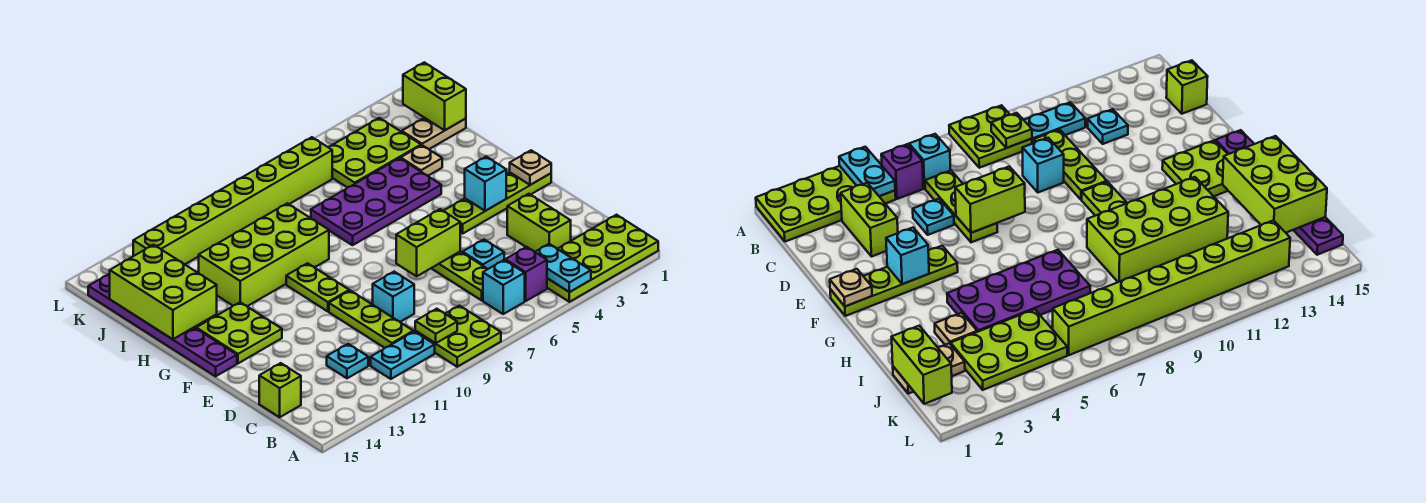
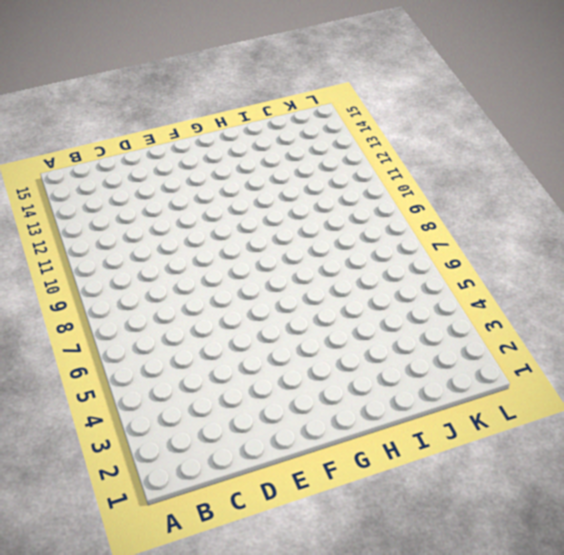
none -> lime 2x4 plate [547,215,658,302]
none -> lime 2x2 plate [415,306,501,367]
none -> purple 1x1 brick [505,247,547,301]

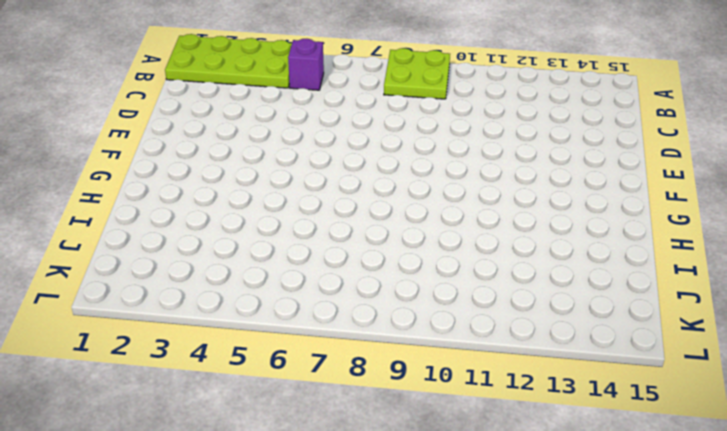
none -> cyan 1x1 brick [483,260,525,314]
none -> cyan 1x2 plate [371,332,435,379]
none -> lime 1x2 brick [507,194,571,252]

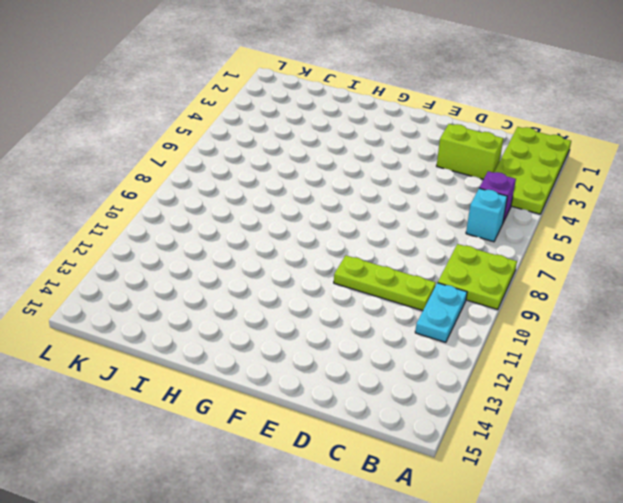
none -> lime 1x3 plate [431,252,487,300]
none -> cyan 1x1 plate [327,344,368,378]
none -> lime 1x1 brick [259,363,301,417]

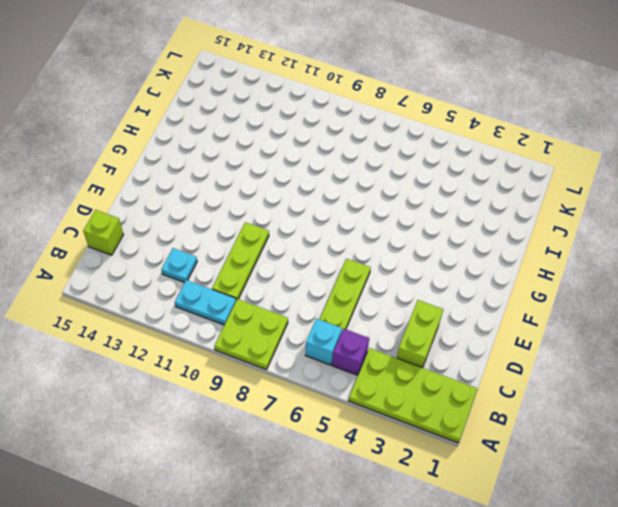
none -> cyan 1x1 plate [463,240,504,269]
none -> cyan 1x1 brick [373,272,414,322]
none -> lime 1x4 plate [444,173,551,234]

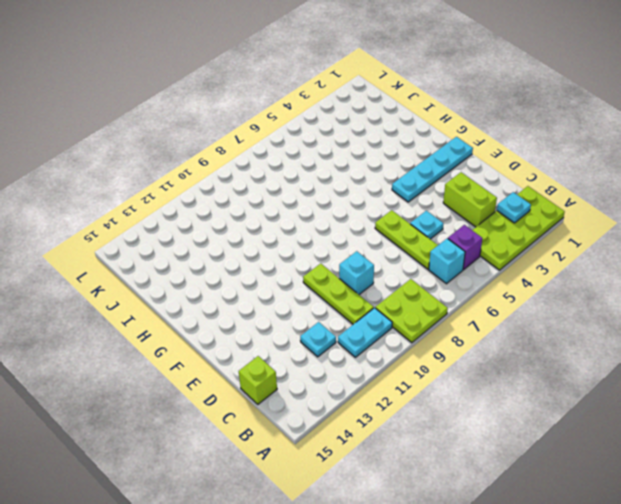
cyan 1x1 plate [497,192,531,223] -> none
cyan 1x4 plate [392,137,473,202] -> lime 1x4 plate [444,173,551,234]
none -> lime 1x2 plate [286,263,349,311]
none -> lime 2x2 plate [196,302,282,363]
none -> purple 1x6 plate [88,274,237,376]

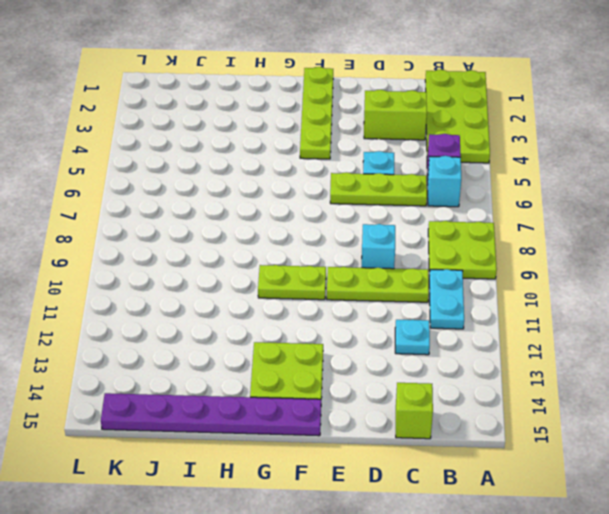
none -> purple 2x4 plate [311,158,441,245]
none -> lime 2x4 brick [199,203,329,306]
none -> tan 1x1 plate [401,145,442,176]

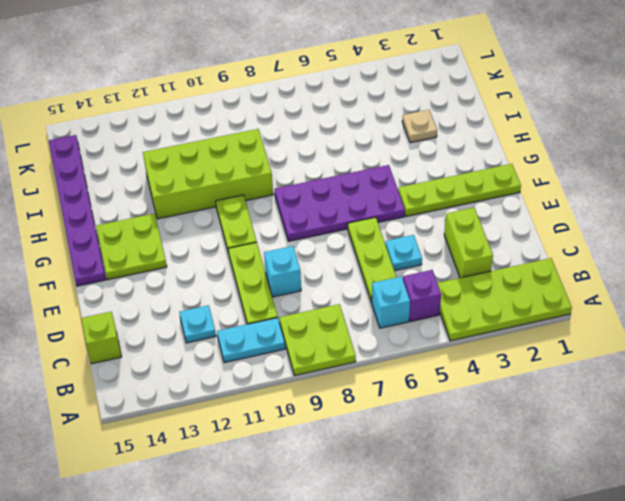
purple 2x4 plate [275,165,405,241] -> purple 2x4 plate moved to [311,158,441,245]
none -> tan 1x2 plate [402,118,466,149]
none -> lime 2x3 plate [328,118,421,188]
none -> lime 1x8 brick [133,137,332,264]

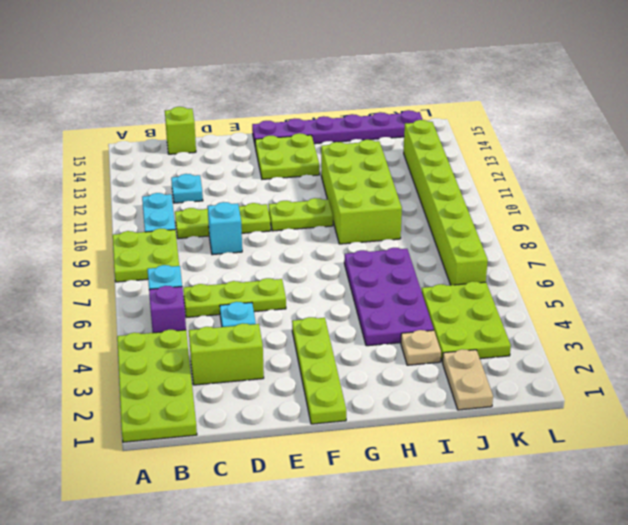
none -> cyan 1x2 plate [536,244,591,292]
none -> lime 1x1 plate [415,309,457,343]
none -> lime 1x2 brick [396,209,460,276]

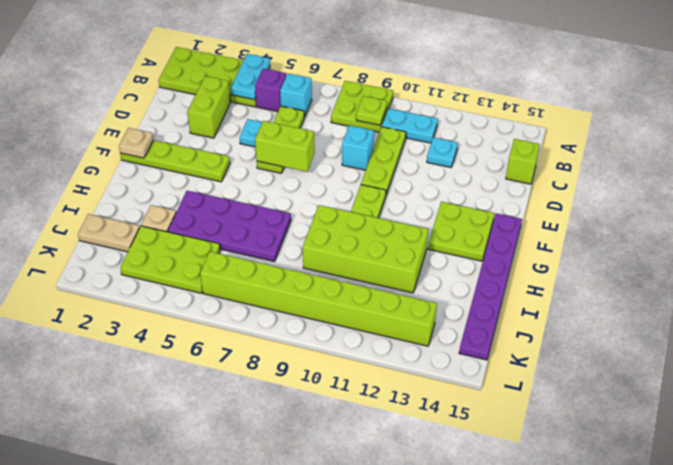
none -> cyan 1x1 brick [465,157,506,211]
none -> lime 2x3 brick [110,245,217,339]
none -> lime 1x2 brick [403,62,466,130]

